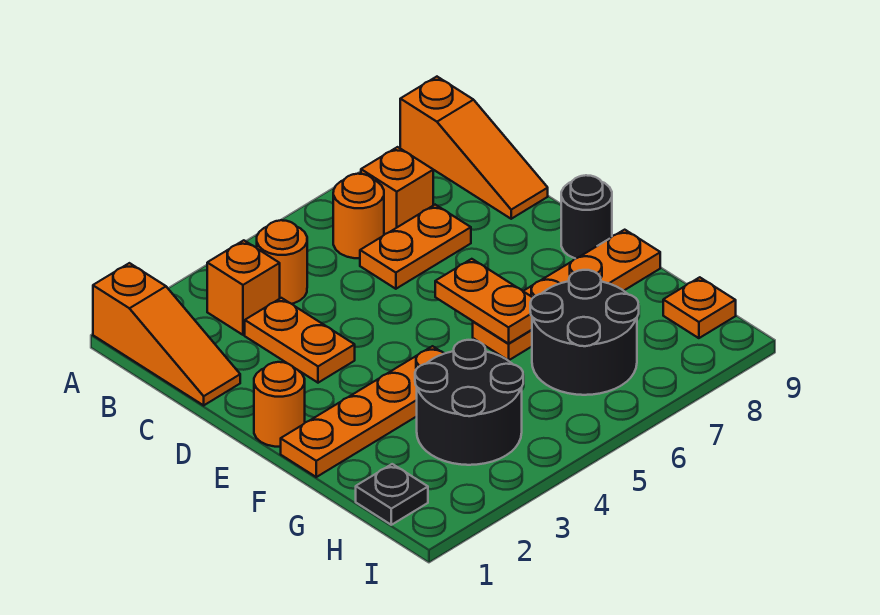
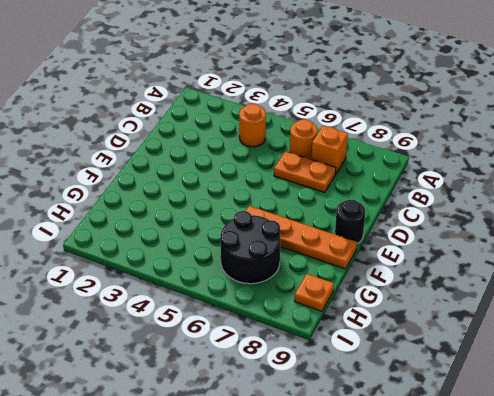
none -> orange 1x3 slope [93,263,240,405]
none -> orange 1x3 slope [400,77,548,219]
none -> orange 1x1 brick [207,240,280,335]

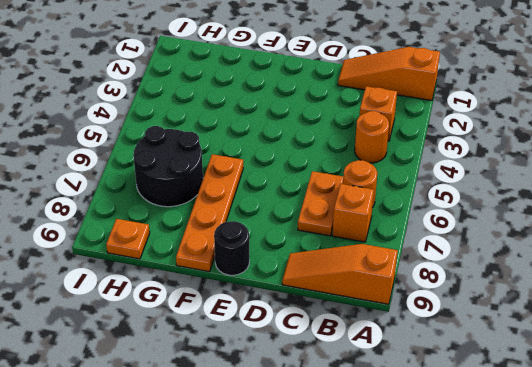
none -> orange 1x2 plate [245,298,355,383]
none -> orange 1x1 round brick [254,362,305,447]
none -> orange 1x4 plate [281,346,444,477]

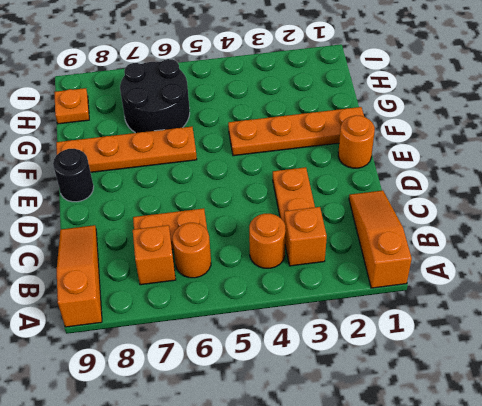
none -> black 2x2 round brick [415,340,523,465]
none -> black 1x1 plate [356,464,428,525]
none -> orange 1x2 plate [435,259,533,344]

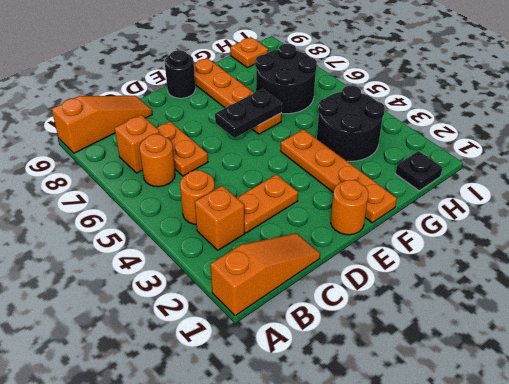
black 1x2 plate [215,89,282,138] -> orange 1x2 plate [435,259,533,344]

